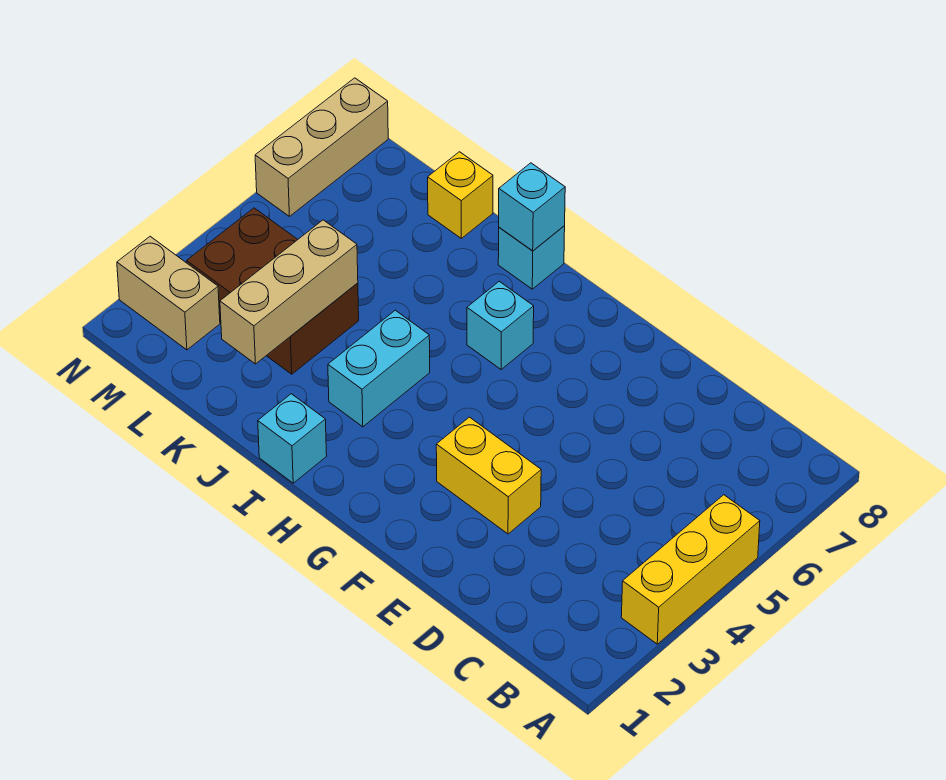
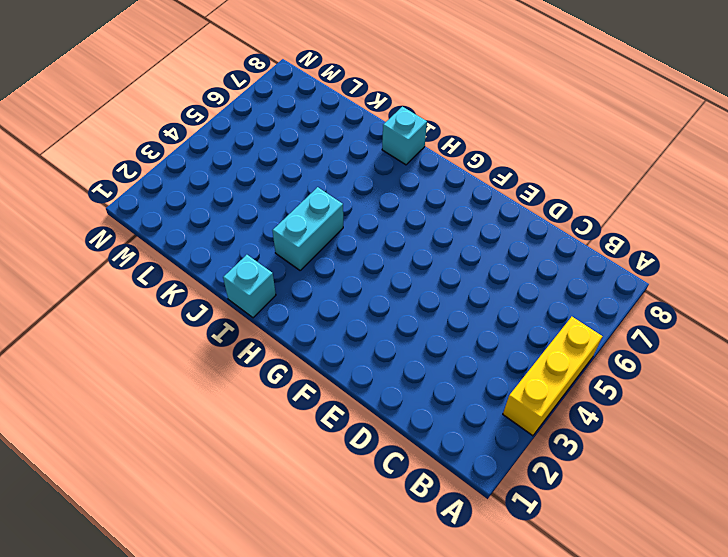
none -> yellow 1x2 brick [436,417,541,534]
none -> cyan 1x1 brick [467,281,534,369]
none -> brown 2x3 brick [187,208,359,374]

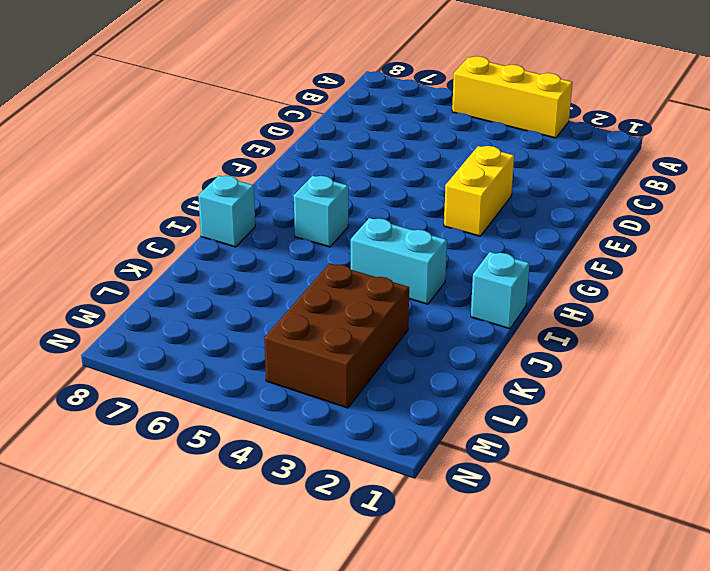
none -> yellow 1x1 brick [428,152,493,238]
none -> tan 1x2 brick [117,236,220,350]
none -> tan 1x3 brick [255,78,388,216]

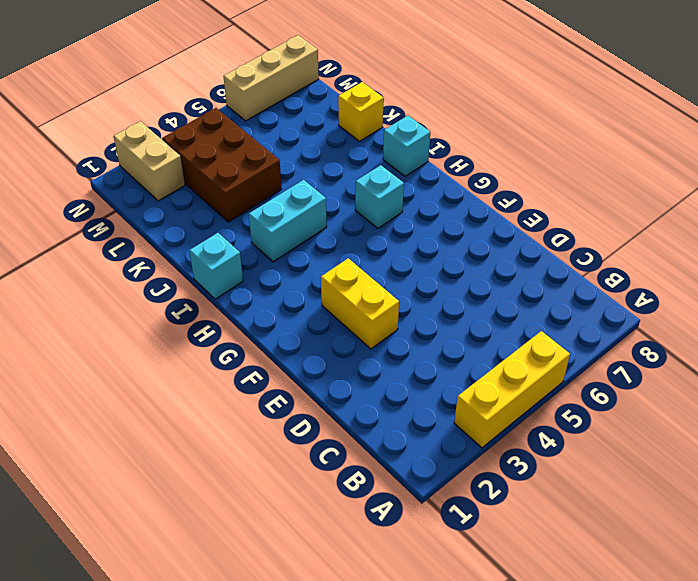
none -> cyan 1x1 brick [499,163,565,251]
none -> tan 1x3 brick [220,220,358,364]

